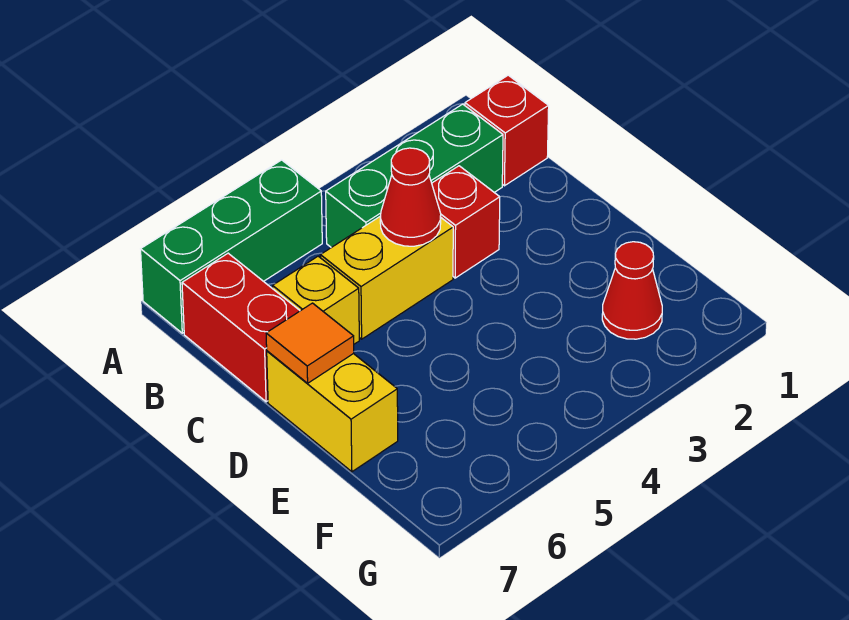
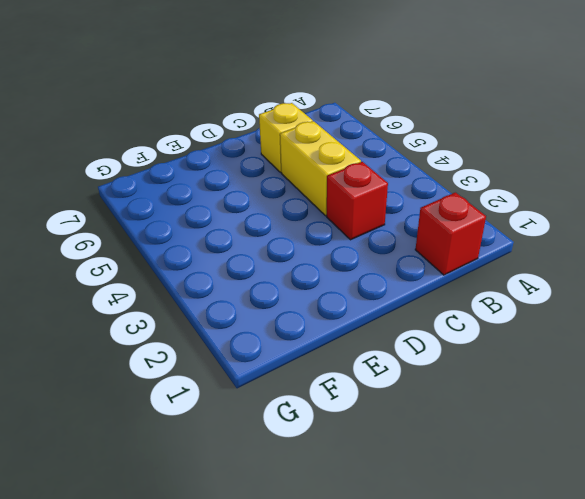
none -> green 1x3 brick [141,160,322,333]
none -> green 1x3 brick [326,104,503,248]

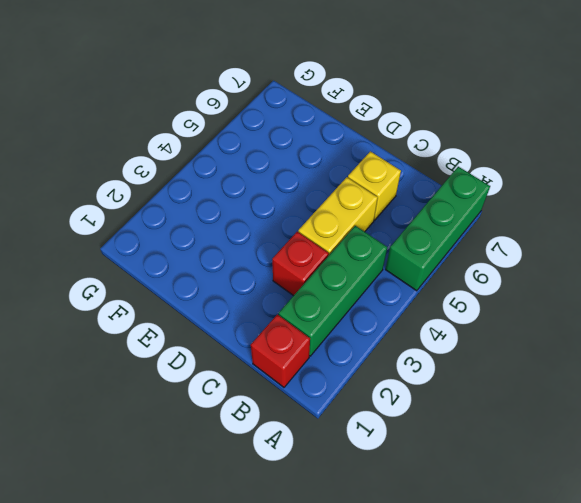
none -> red 1x2 brick [182,253,300,402]
none -> yellow 1x2 brick [267,351,398,472]

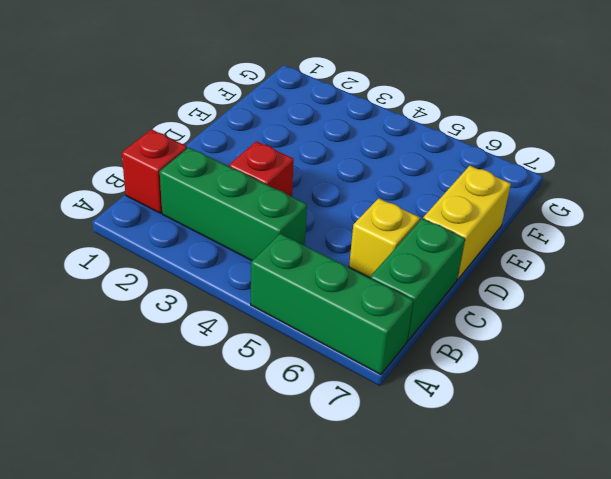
green 1x2 brick [370,219,465,341] -> red 1x2 brick [182,253,300,402]
none -> yellow 1x2 brick [320,216,453,339]
none -> red 1x1 cone [602,242,662,339]

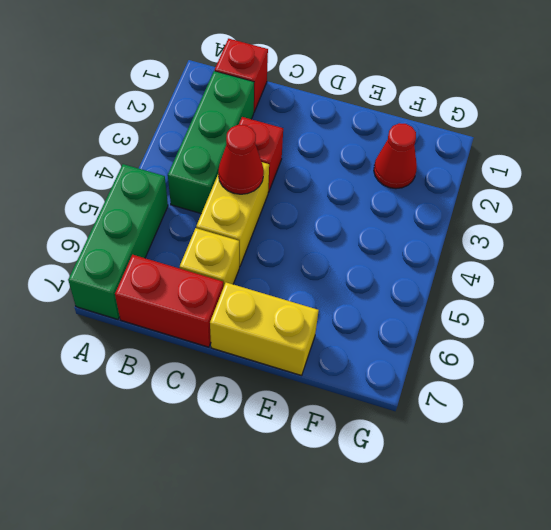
none -> orange 1x1 tile [266,303,354,383]

